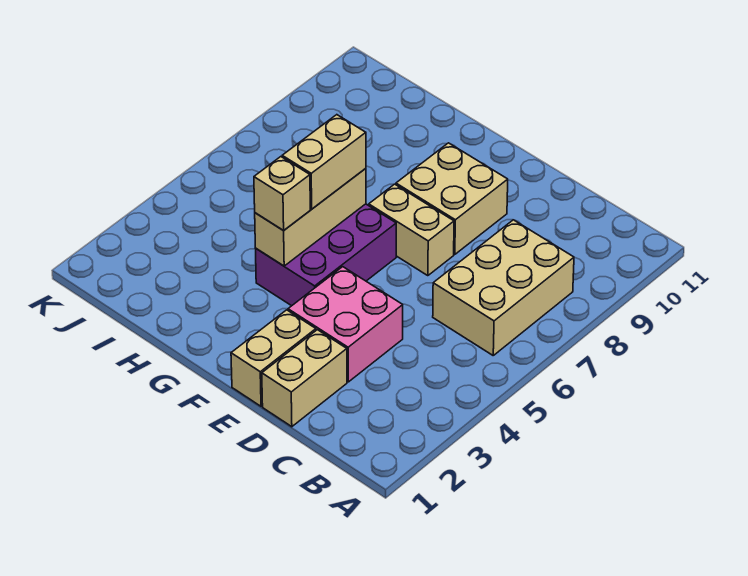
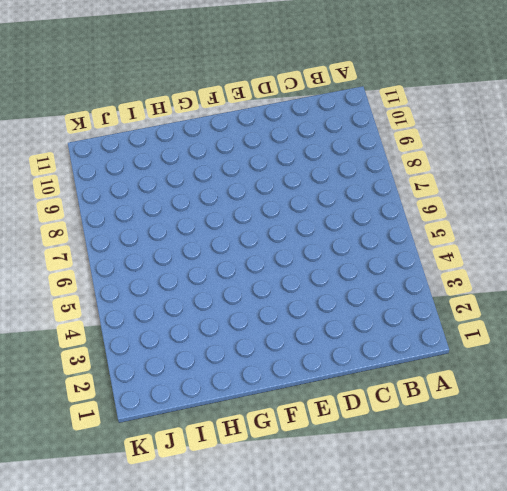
none -> tan 2x3 brick [433,220,574,355]
none -> tan 1x2 brick [262,330,347,427]

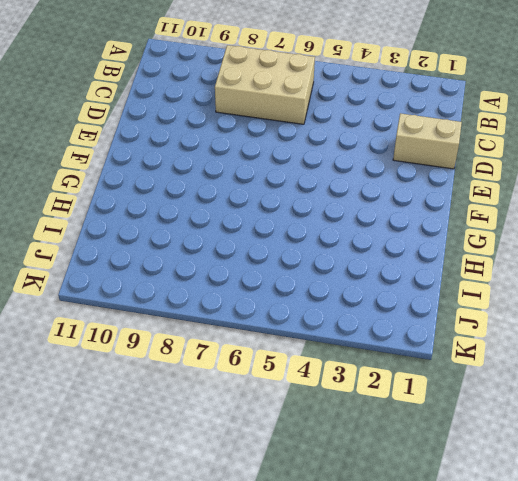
none -> pink 2x2 brick [288,267,403,382]
none -> tan 1x2 brick [231,310,316,406]

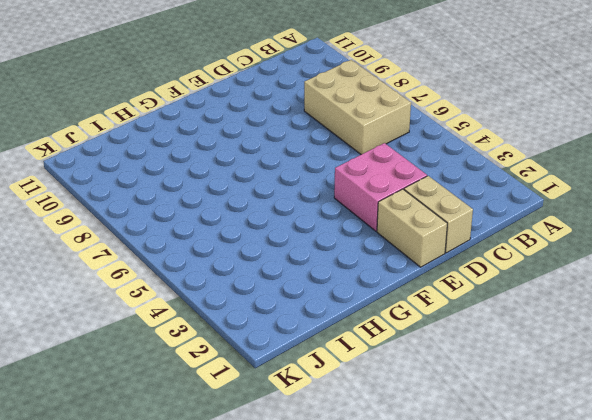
none -> tan 1x2 brick [369,184,454,276]
none -> tan 2x2 brick [396,143,508,254]

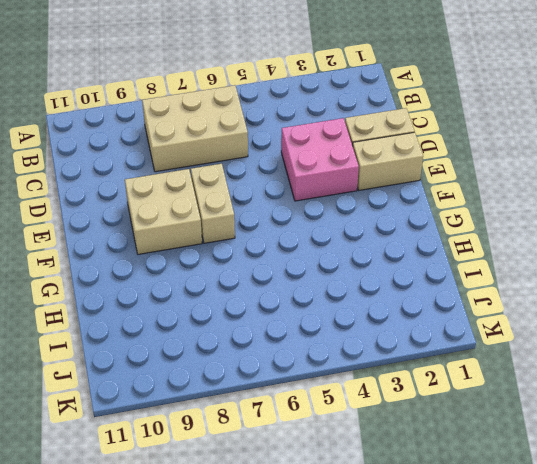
none -> purple 2x3 brick [255,204,396,306]
none -> tan 1x3 brick [255,168,366,266]

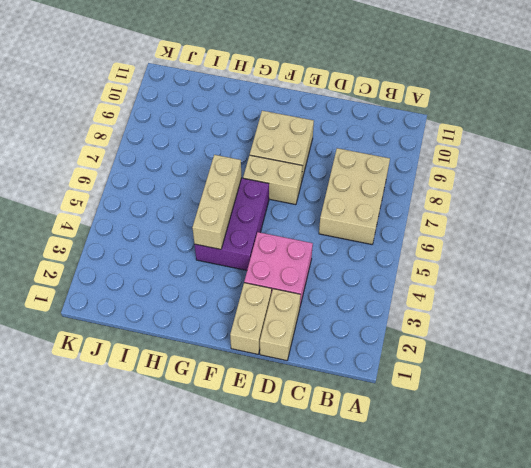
none -> tan 1x1 brick [254,157,310,231]
none -> tan 1x2 brick [282,115,366,209]

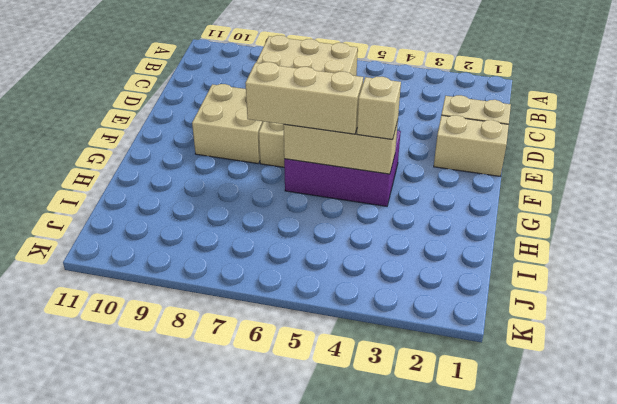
tan 1x3 brick [245,62,363,134] -> tan 1x2 brick [282,115,366,209]
none -> pink 2x2 brick [288,267,403,382]

